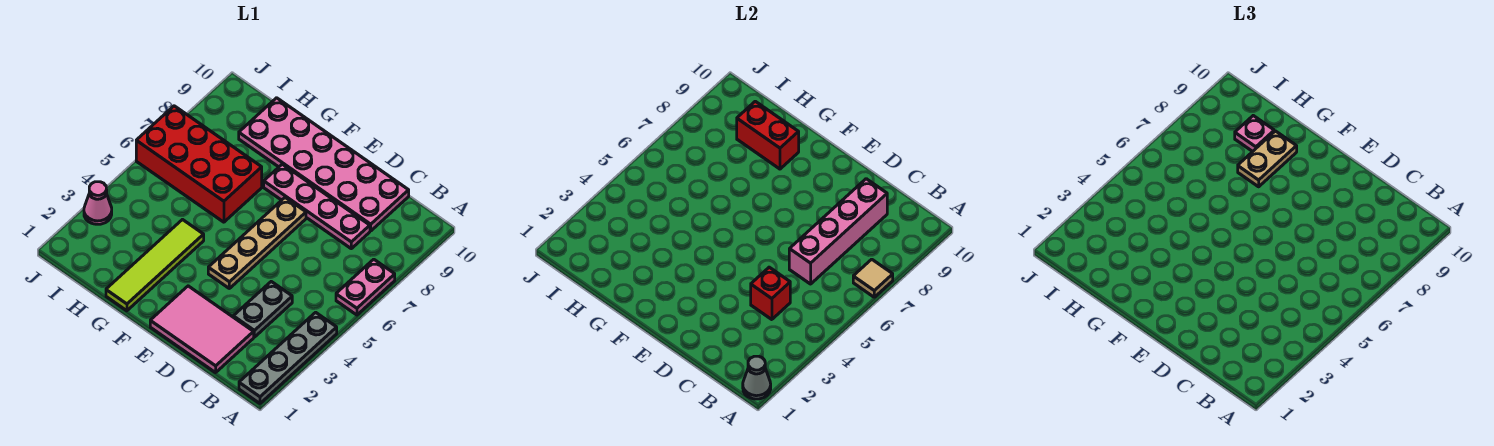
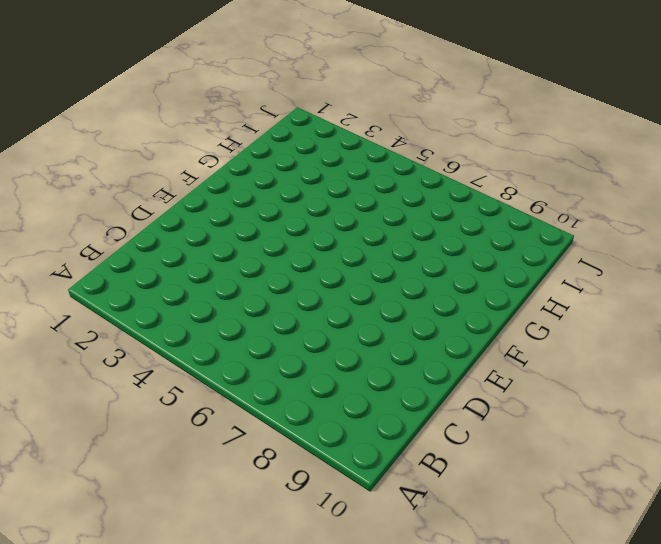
none -> grey 1x4 plate [239,312,337,403]
none -> pink 1x2 plate [336,259,395,315]
none -> pink 2x3 tile [150,286,254,373]

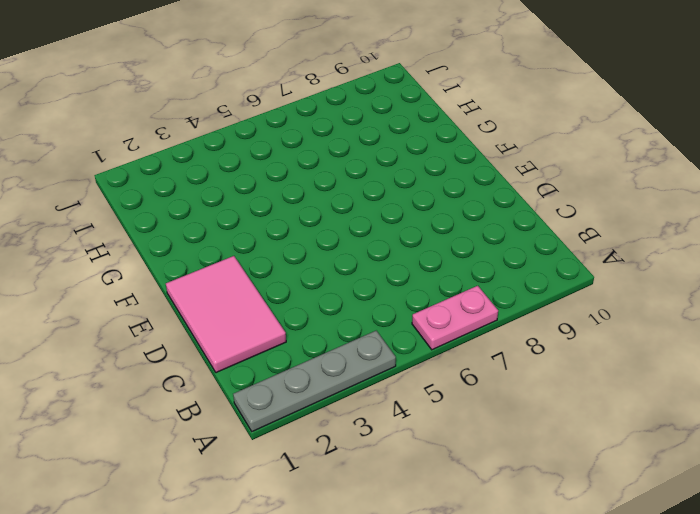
none -> grey 1x2 plate [233,282,292,337]
none -> pink 1x4 plate [264,164,370,249]
none -> pink 2x6 plate [239,98,409,231]

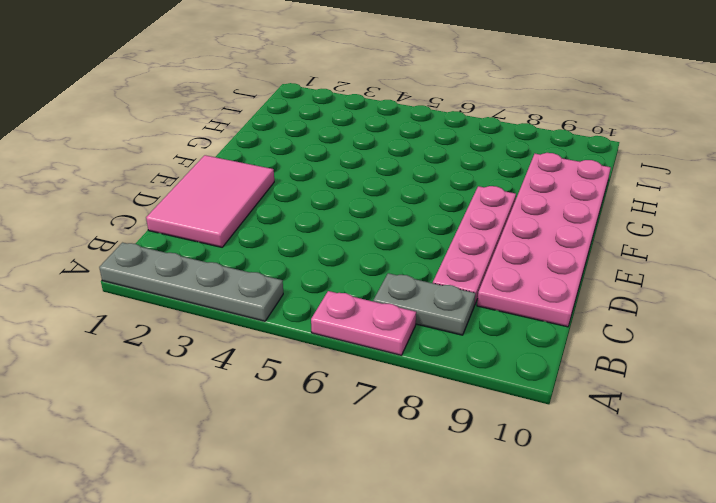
grey 1x2 plate [373,273,475,335] -> grey 1x2 plate moved to [233,282,292,337]
none -> tan 1x4 plate [208,198,306,288]
none -> lime 1x4 tile [106,220,204,311]
none -> red 2x4 brick [136,106,262,222]

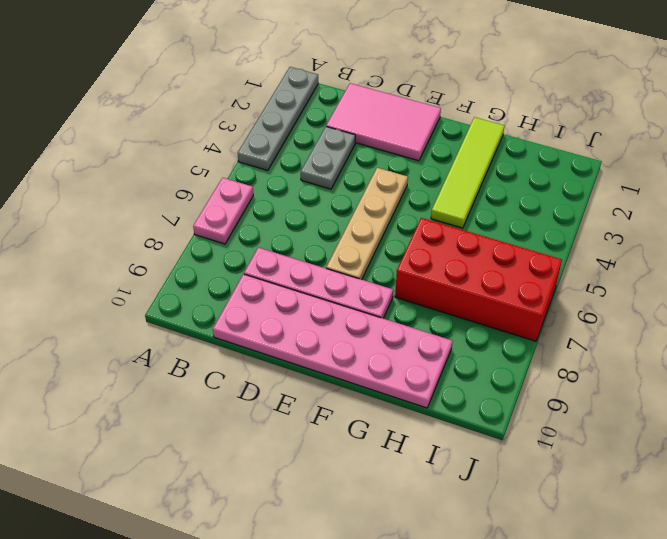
none -> pink 1x1 cone [84,182,112,224]
none -> grey 1x1 cone [743,356,771,399]
none -> tan 1x1 tile [853,259,893,297]

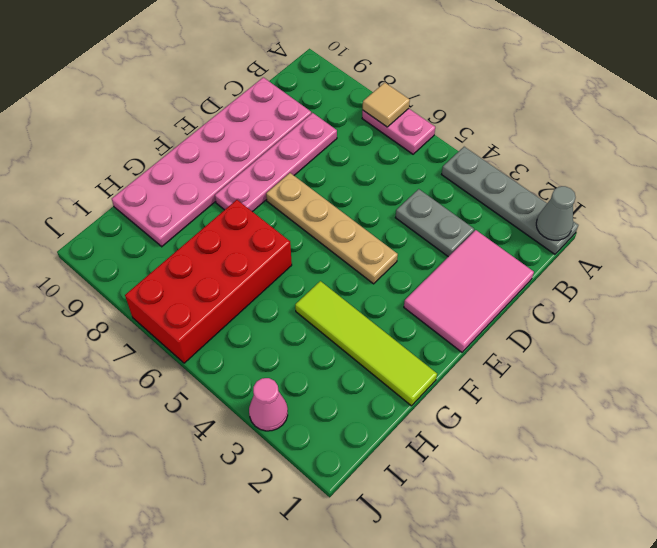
none -> red 1x1 brick [751,267,790,320]
none -> pink 1x4 brick [789,179,887,284]
none -> red 1x2 brick [737,101,799,169]

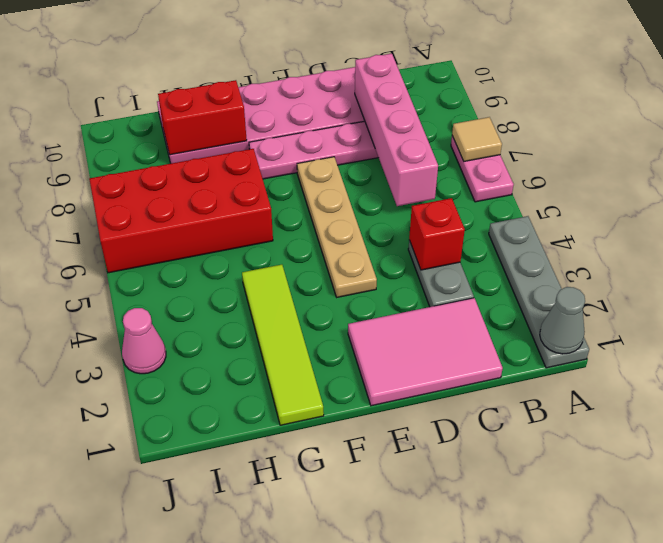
none -> tan 1x2 plate [1238,131,1297,187]
none -> pink 1x1 plate [1235,116,1274,152]

